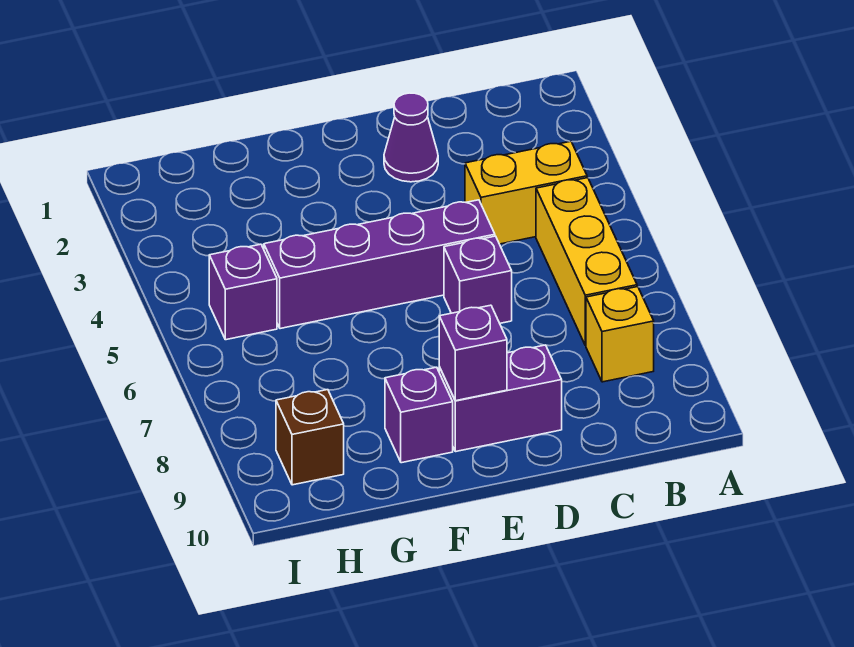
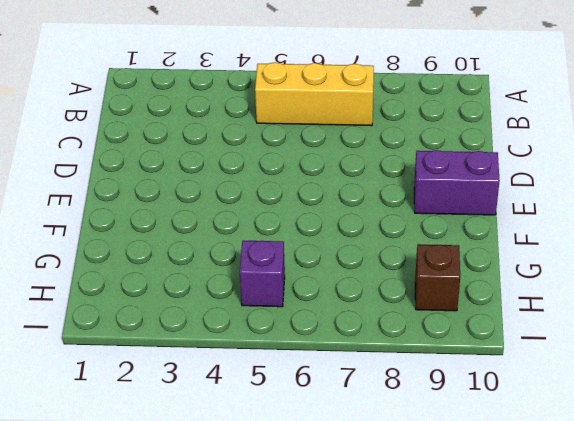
purple 1x2 brick [414,150,500,215] -> purple 1x2 brick turned to [439,345,562,452]
none -> yellow 1x2 brick [465,141,587,244]
none -> yellow 1x1 brick [586,287,654,382]

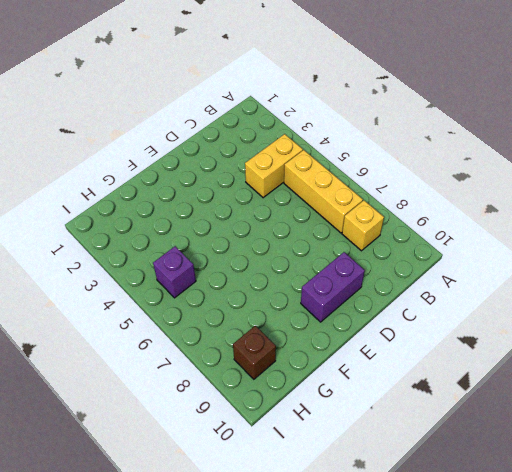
none -> purple 1x1 cone [384,93,438,182]
none -> purple 1x4 brick [264,200,495,329]

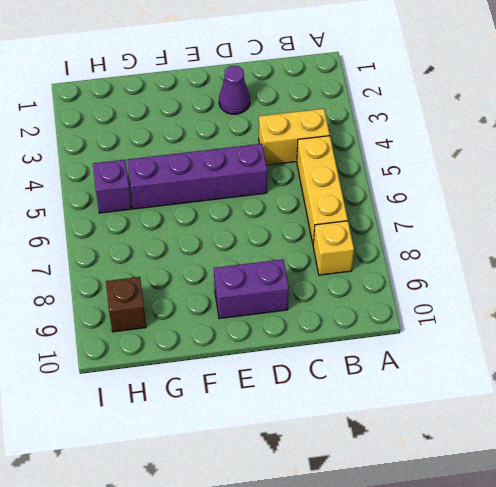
none -> purple 1x1 brick [444,236,512,323]
none -> purple 1x1 brick [385,367,453,463]

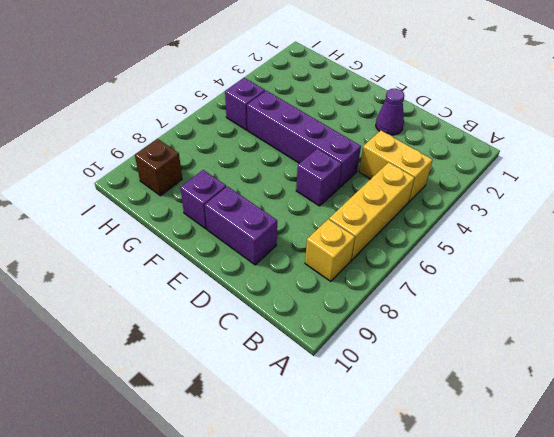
none -> purple 1x1 brick [439,305,507,401]

